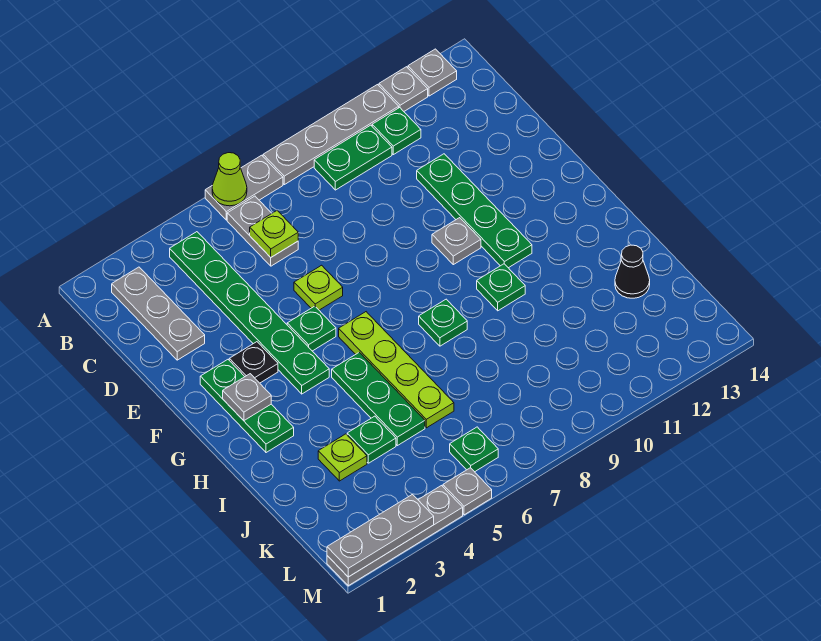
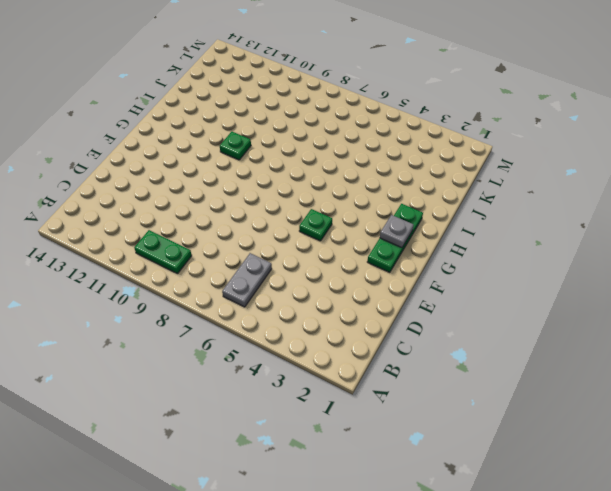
none -> grey 1x2 plate [205,155,283,220]
none -> grey 1x4 plate [263,85,399,185]
none -> grey 1x1 plate [379,67,428,111]

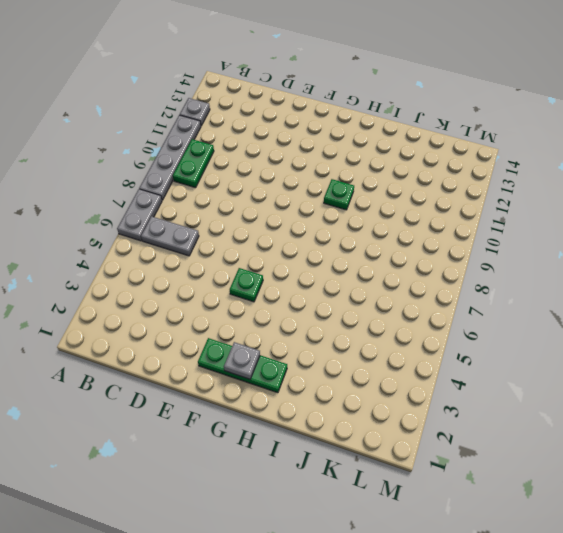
none -> grey 1x1 plate [408,49,457,96]
none -> grey 1x3 plate [112,267,205,360]
none -> green 1x6 plate [170,232,329,394]

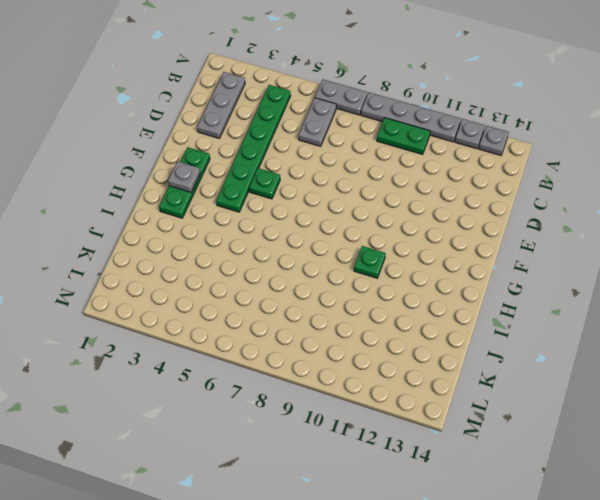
none -> green 1x1 plate [372,108,421,155]
none -> green 1x4 plate [417,154,532,268]
none -> lime 1x1 plate [294,265,343,310]

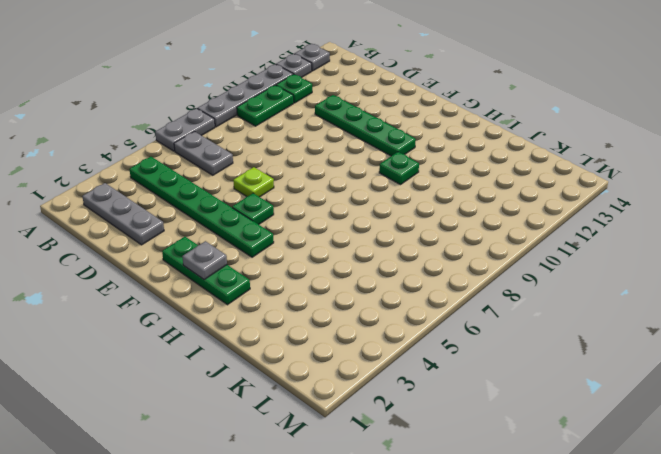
none -> black 1x1 plate [229,342,278,383]
none -> grey 1x1 plate [432,218,481,265]
none -> lime 1x4 plate [339,312,454,428]

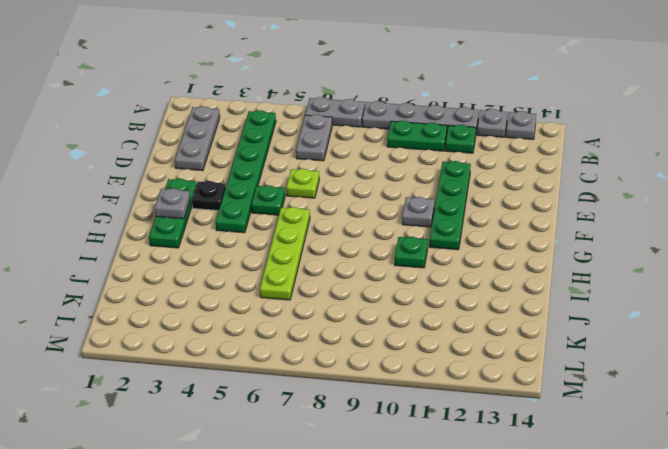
none -> green 1x3 plate [332,352,425,446]
none -> green 1x1 plate [419,299,467,346]
none -> lime 1x1 plate [318,434,367,481]

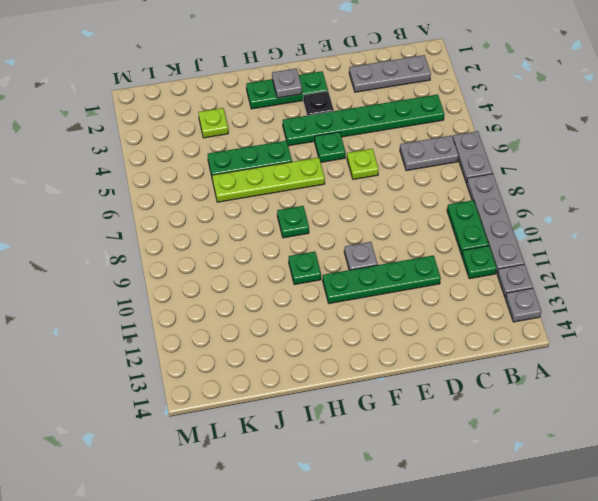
none -> green 1x1 plate [347,416,396,463]
none -> black 1x1 cone [615,245,650,298]
none -> green 1x1 plate [450,427,498,472]

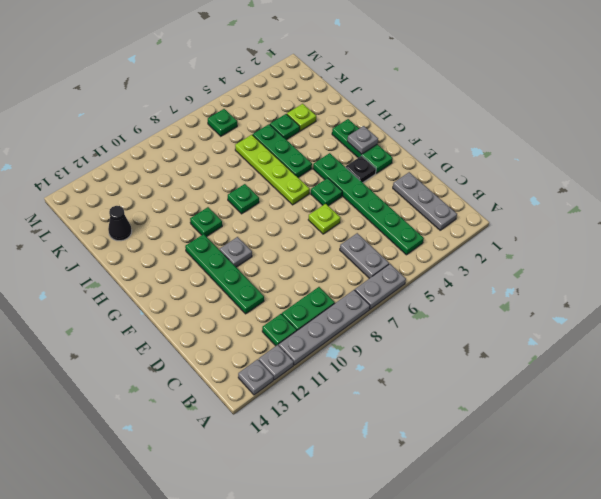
none -> grey 1x4 plate [327,486,463,586]
none -> grey 1x1 plate [443,468,492,515]
none -> lime 1x1 cone [212,153,247,206]

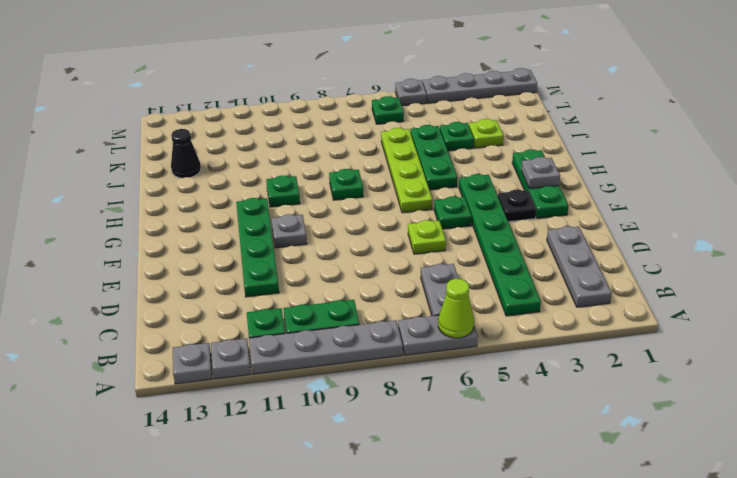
none -> lime 1x1 plate [250,211,298,257]
none -> grey 1x3 plate [327,495,434,577]

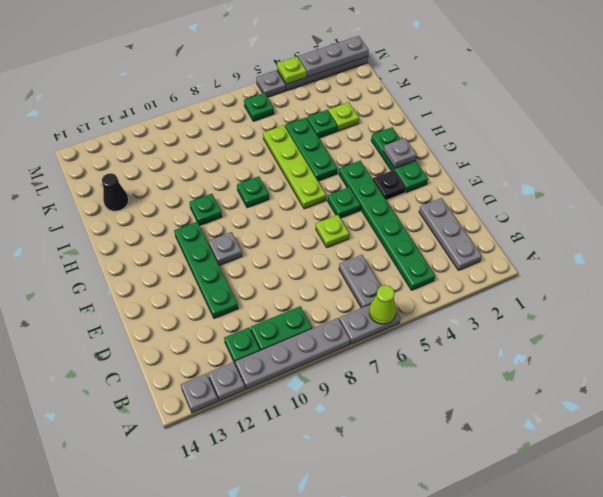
lime 1x1 plate [277,57,307,84] -> lime 1x1 plate moved to [250,211,298,257]

